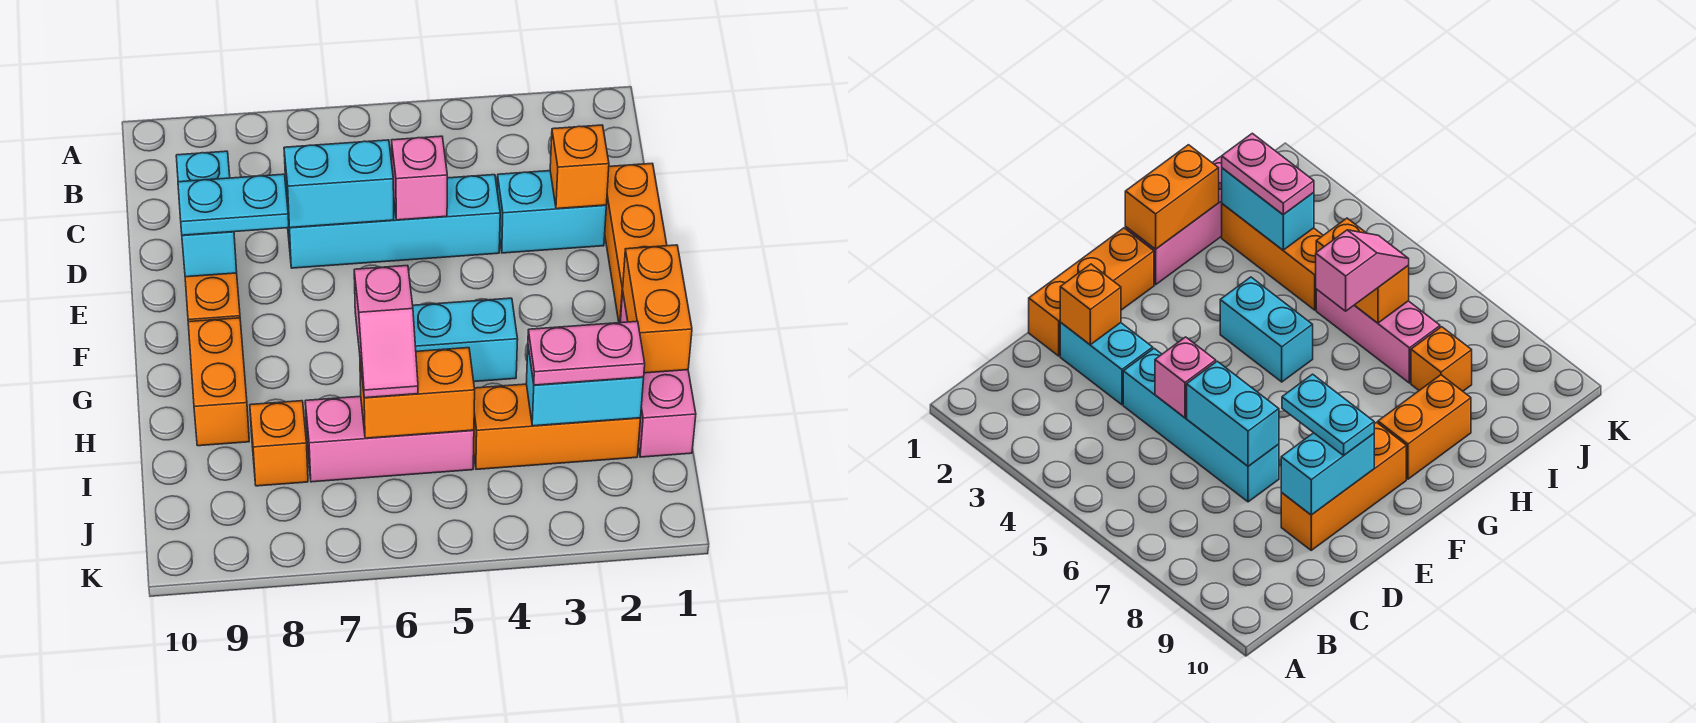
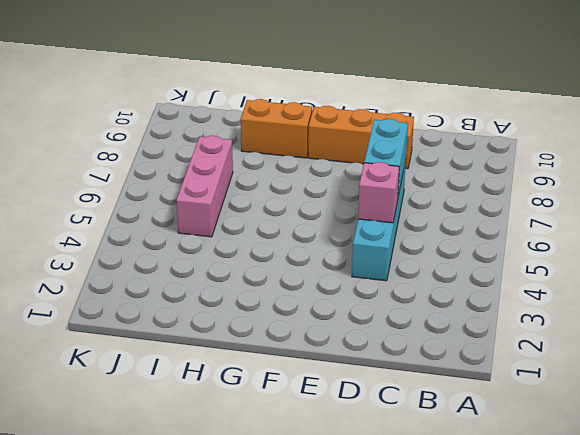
none -> orange 1x3 brick [605,163,667,323]
none -> cyan 1x2 brick [497,171,606,253]
none -> pink 1x3 brick [620,292,696,457]

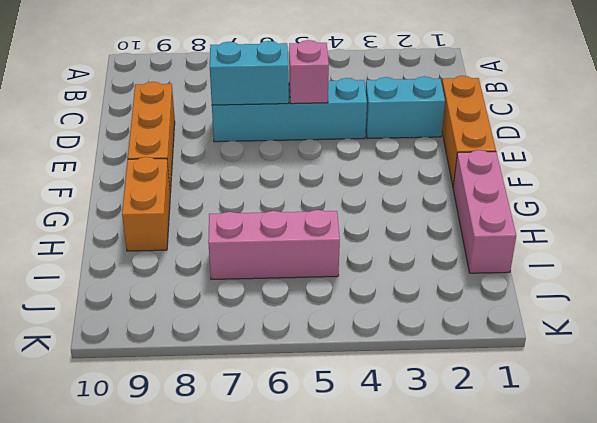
none -> cyan 1x2 brick [413,298,518,382]
none -> orange 1x3 brick [474,384,640,469]
none -> orange 1x1 brick [250,401,308,486]

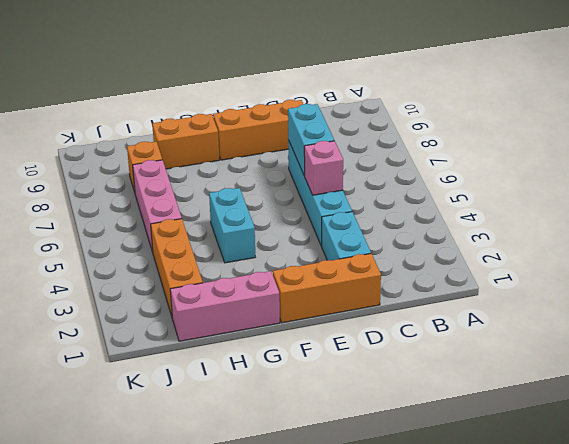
none -> orange 1x1 brick [550,125,609,209]
none -> cyan 1x2 brick [176,151,237,277]
none -> orange 1x2 brick [623,245,692,373]

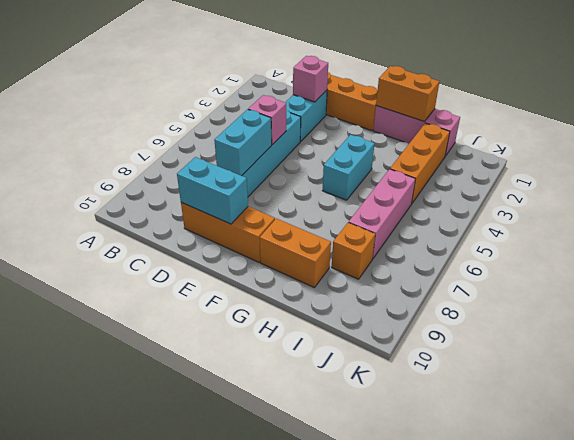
pink 1x1 brick [293,56,328,102] -> orange 1x1 brick [550,125,609,209]
none -> cyan 1x2 brick [526,347,644,426]
none -> orange 1x2 brick [360,348,475,438]
none -> cyan 1x2 plate [178,174,289,235]

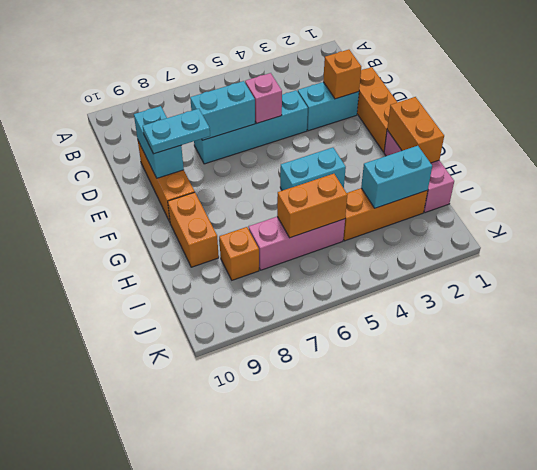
none -> pink 1x2 slope [354,265,418,398]
none -> pink 1x2 plate [528,321,645,385]

